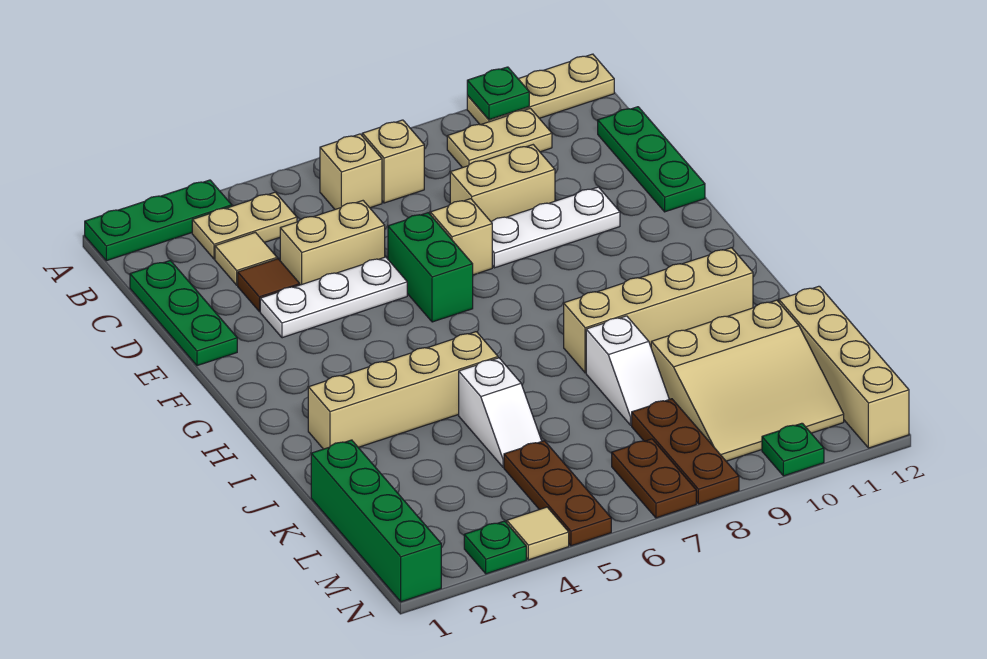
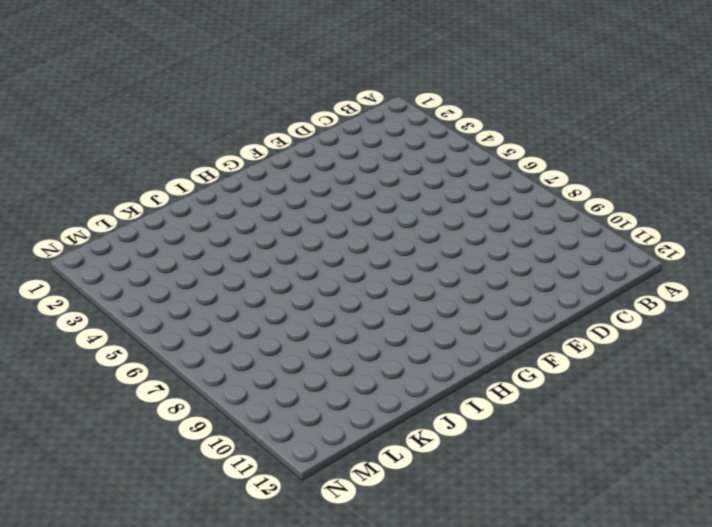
none -> green 1x3 plate [85,180,232,261]
none -> tan 1x3 plate [467,54,614,125]
none -> tan 1x2 plate [192,192,297,259]
none -> tan 1x1 brick [320,134,382,209]

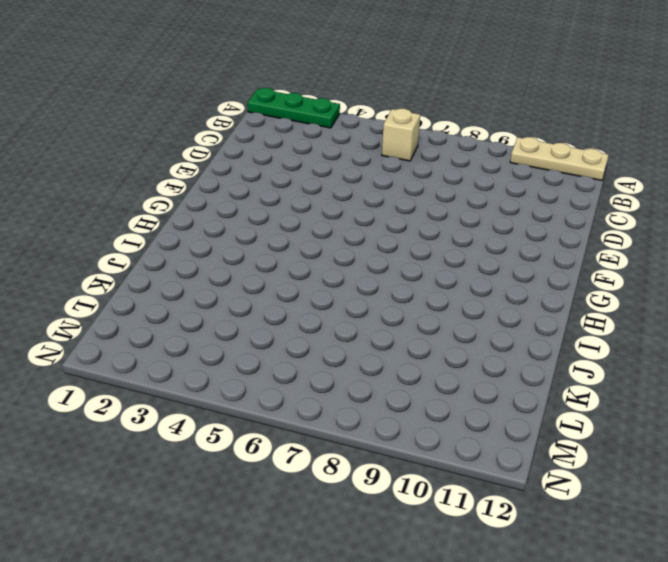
none -> tan 1x2 plate [192,192,297,259]
none -> tan 1x1 brick [362,120,424,203]
none -> tan 1x2 plate [447,108,552,168]
none -> green 1x3 plate [130,260,237,366]

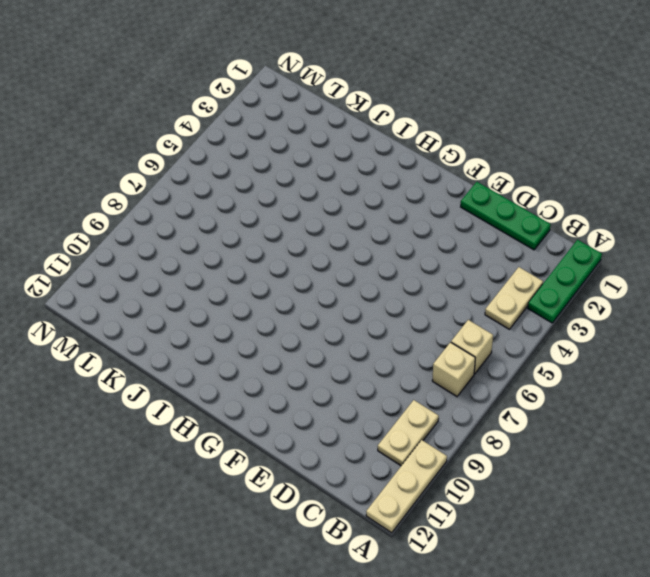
none -> tan 1x1 tile [215,232,277,285]
none -> green 1x3 plate [598,107,705,212]
none -> brown 1x1 tile [238,259,300,311]
none -> tan 1x2 brick [280,201,385,285]

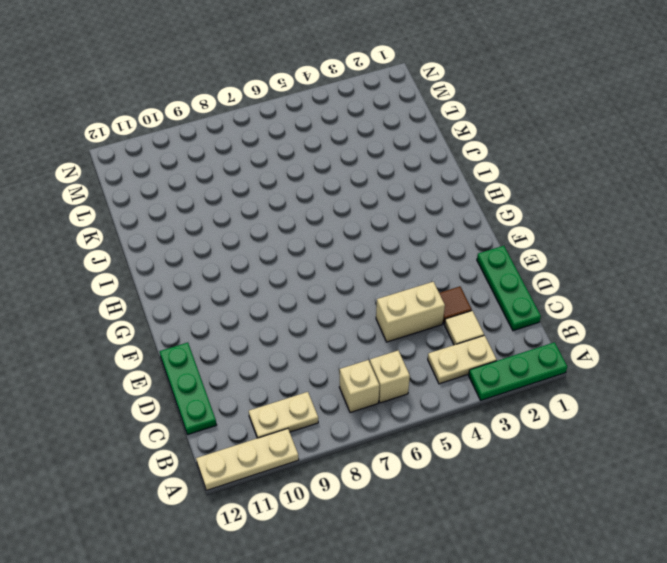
none -> tan 1x2 brick [450,145,555,222]
none -> white 1x3 plate [260,257,407,338]
none -> green 1x2 brick [388,213,473,322]
none -> tan 1x1 brick [430,199,492,275]

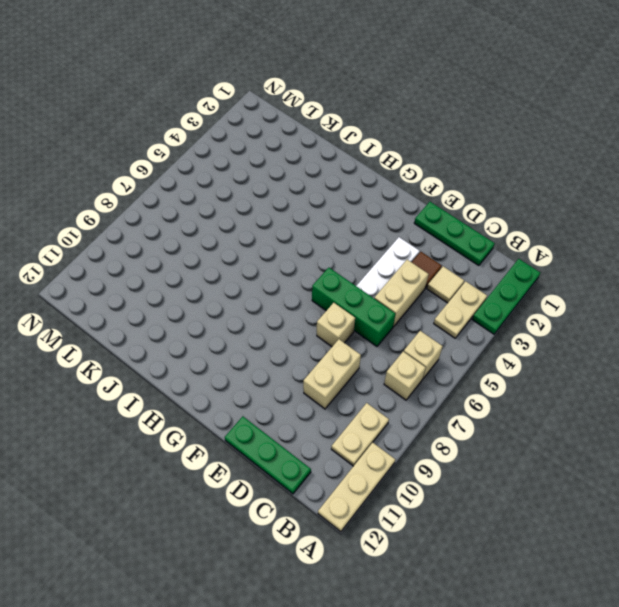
green 1x3 brick [312,268,395,346] -> green 1x2 brick [388,213,473,322]
none -> white 1x3 plate [492,187,620,268]
none -> tan 1x4 brick [308,332,498,449]
none -> tan 1x4 brick [564,248,753,373]
none -> white 1x2 slope [459,358,542,467]

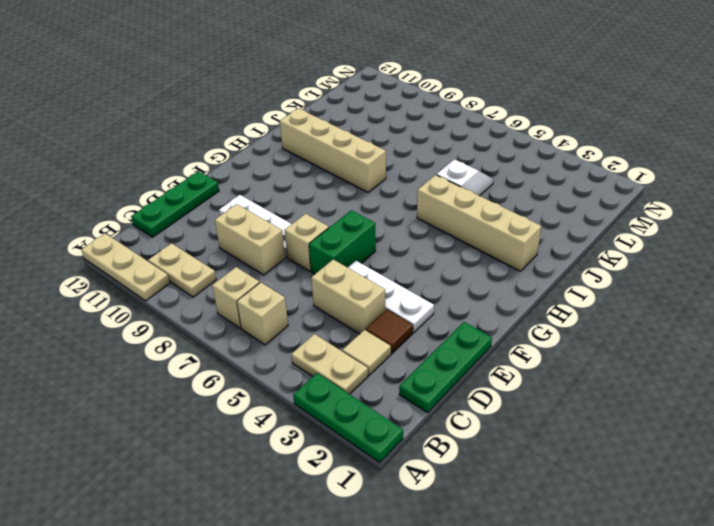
none -> white 1x2 slope [586,316,669,425]
none -> green 1x4 brick [311,440,441,602]
none -> tan 3x3 slope [651,300,844,461]
none -> tan 1x4 brick [779,286,909,448]

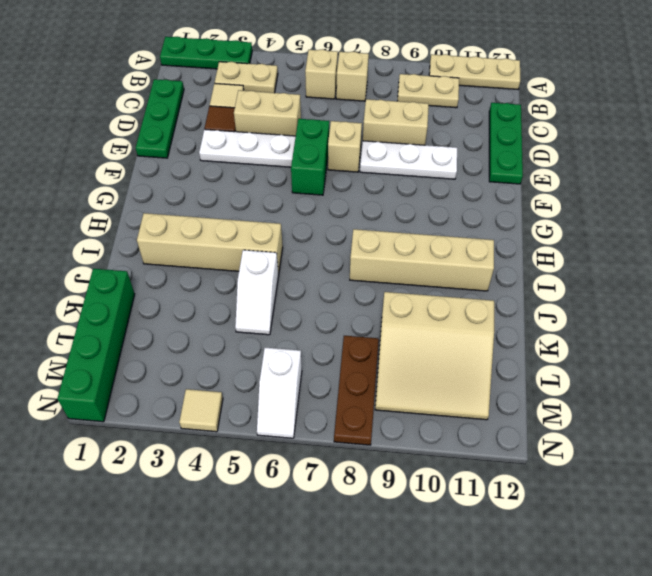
white 1x2 slope [257,348,302,438] -> white 1x2 slope moved to [586,316,669,425]
none -> tan 1x4 brick [779,286,909,448]
none -> brown 1x3 plate [504,441,611,546]
none -> brown 1x2 plate [612,439,696,518]
none -> green 1x1 plate [464,521,526,574]

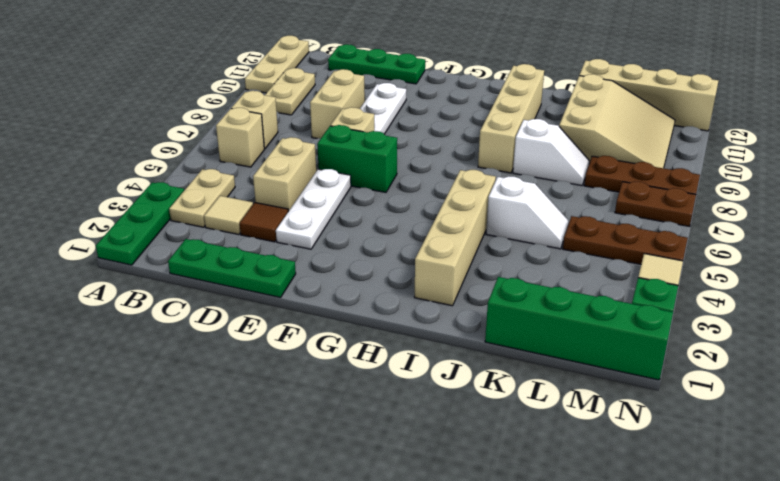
none -> green 1x1 plate [762,423,824,476]
none -> green 1x1 plate [467,67,529,120]

